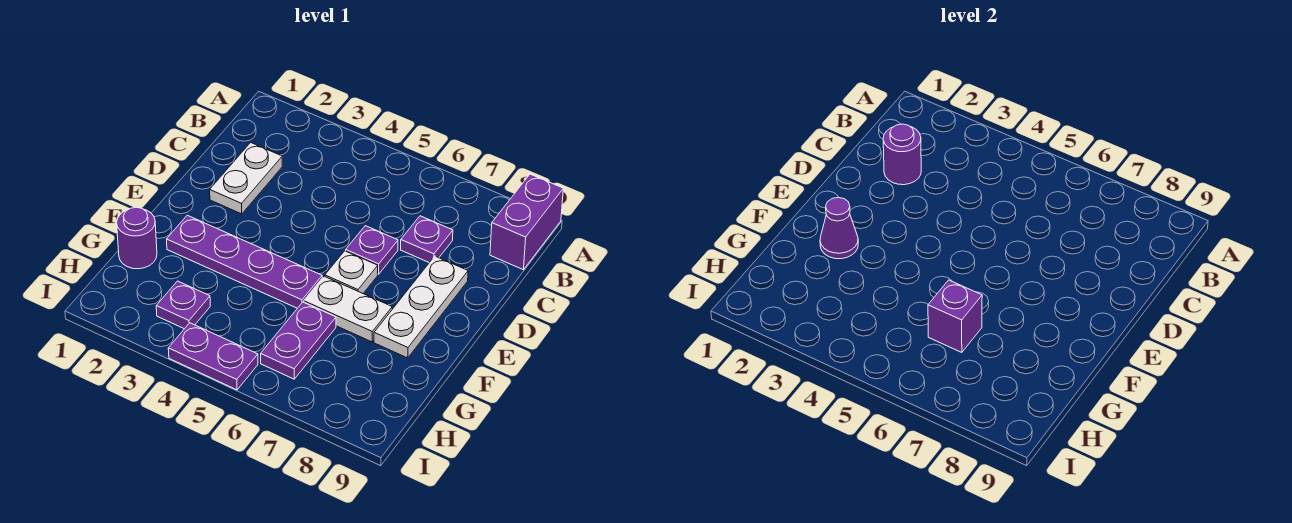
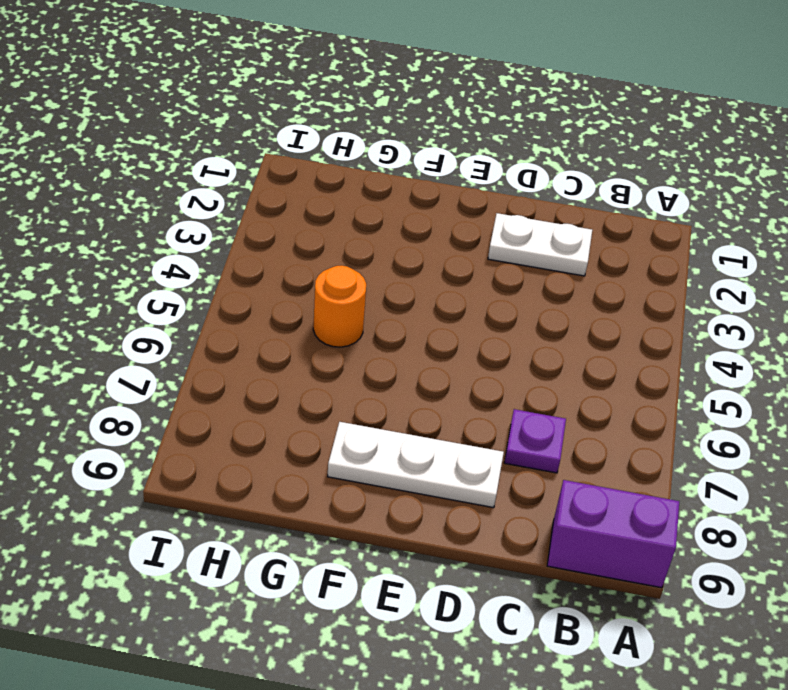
orange 1x1 round brick [313,265,366,347] -> none
none -> purple 1x1 plate [346,226,398,274]
none -> white 1x1 plate [325,251,378,293]
none -> purple 1x4 plate [167,215,322,308]

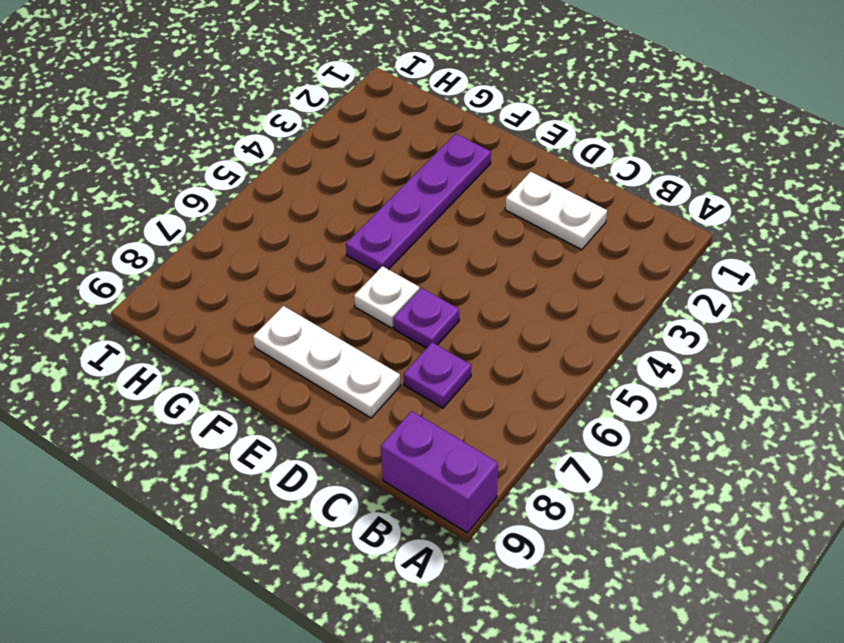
none -> white 1x2 plate [304,276,392,342]
none -> purple 1x1 round brick [117,207,157,269]
none -> purple 1x2 plate [261,302,336,379]

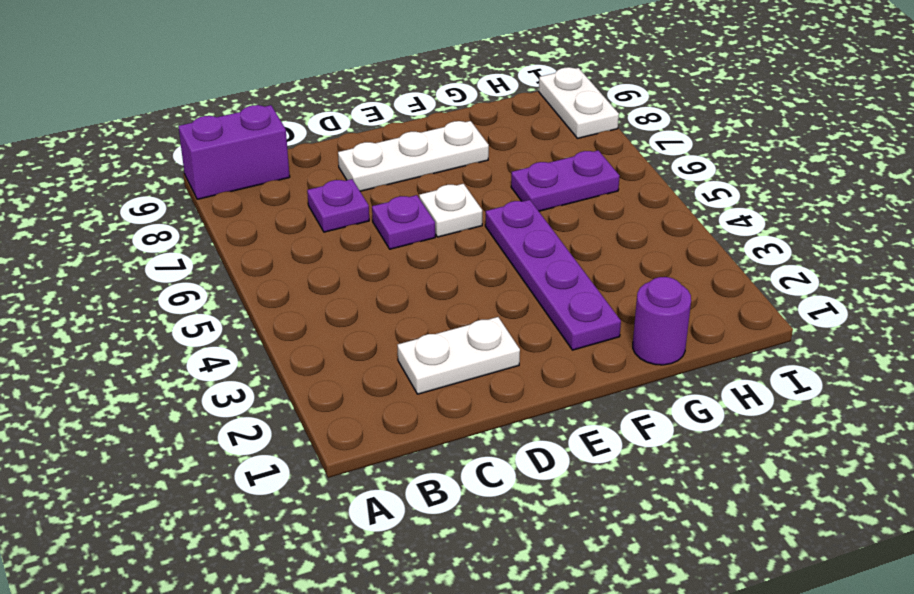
white 1x2 plate [539,67,619,138] -> white 1x2 plate moved to [304,276,392,342]
none -> purple 1x1 plate [156,281,210,329]
none -> purple 1x2 plate [168,323,258,390]
none -> purple 1x1 round brick [883,124,921,185]

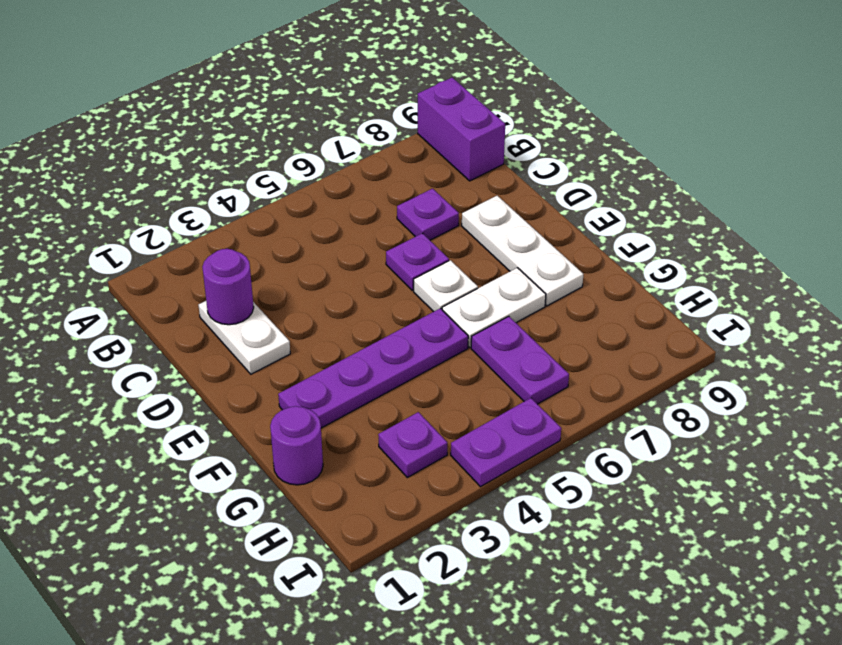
none -> purple 1x1 cone [820,197,858,259]
none -> purple 1x1 brick [928,280,982,352]

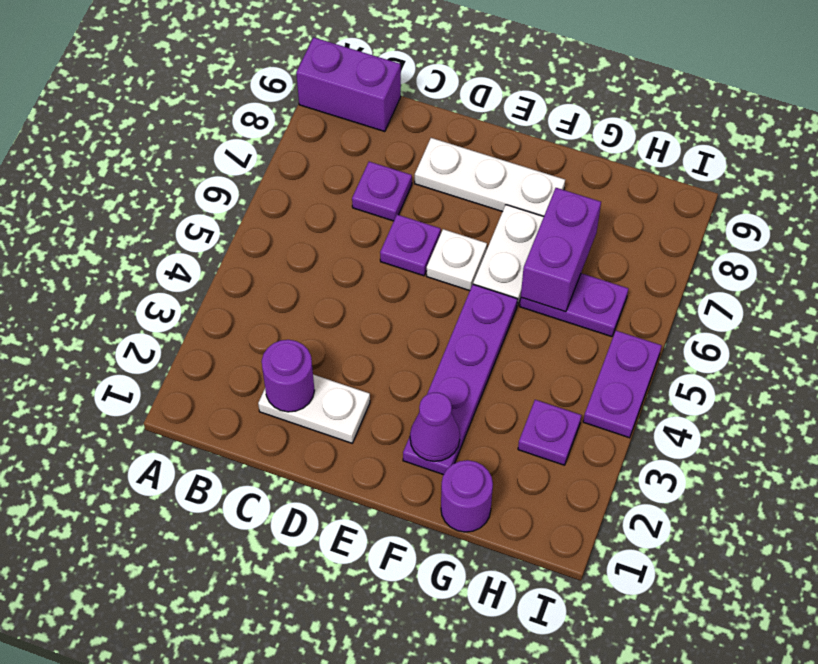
purple 1x2 brick [521,188,601,312] -> purple 1x1 brick [928,280,982,352]

